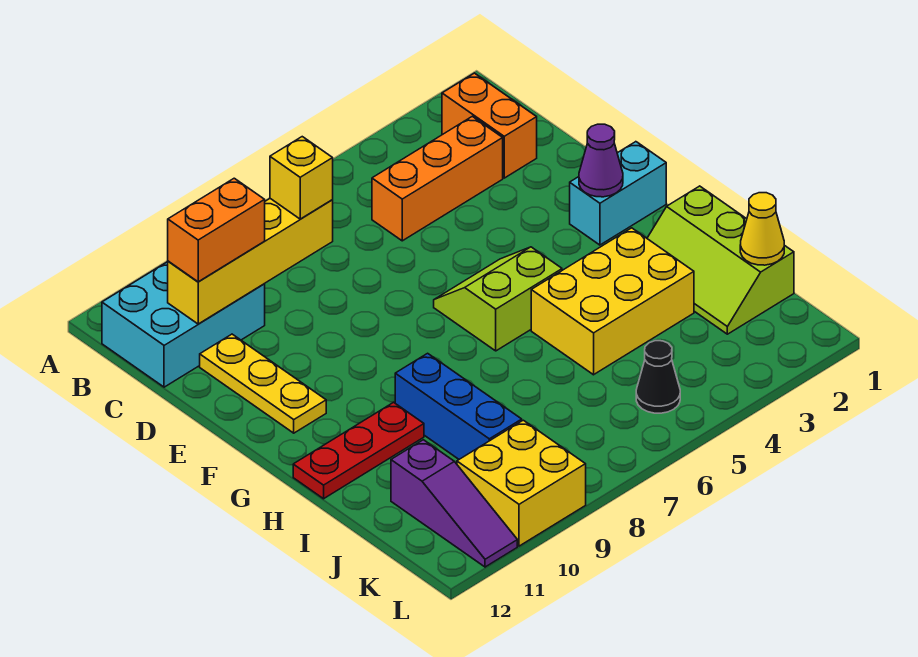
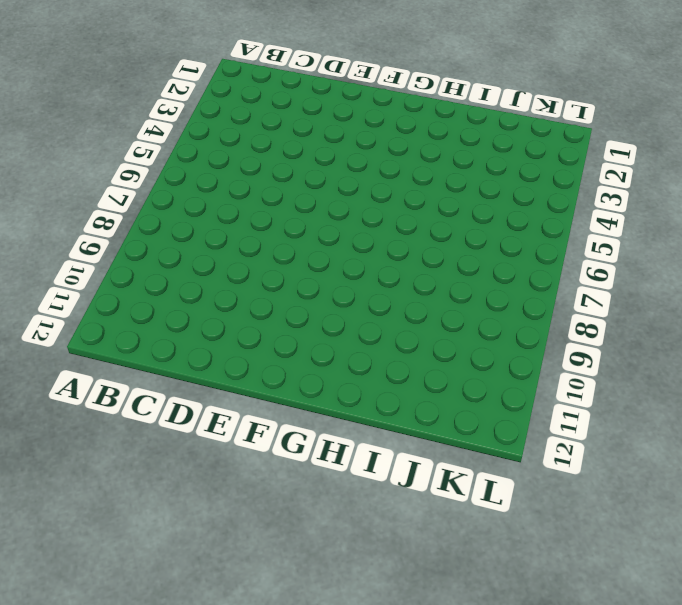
none -> orange 1x2 brick [442,73,537,178]
none -> cyan 2x3 brick [102,262,265,387]
none -> orange 1x3 brick [372,116,503,241]

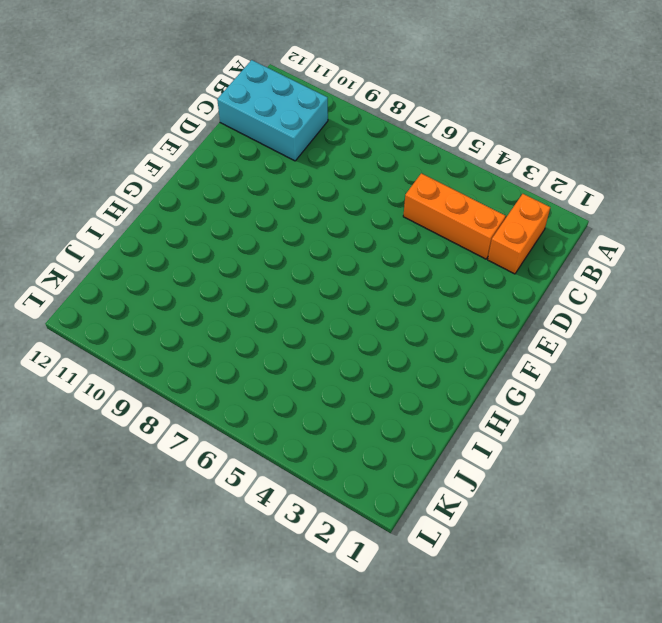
none -> yellow 1x3 plate [200,334,326,433]
none -> cyan 1x2 brick [570,142,666,245]
none -> lime 2x2 slope [434,247,562,351]

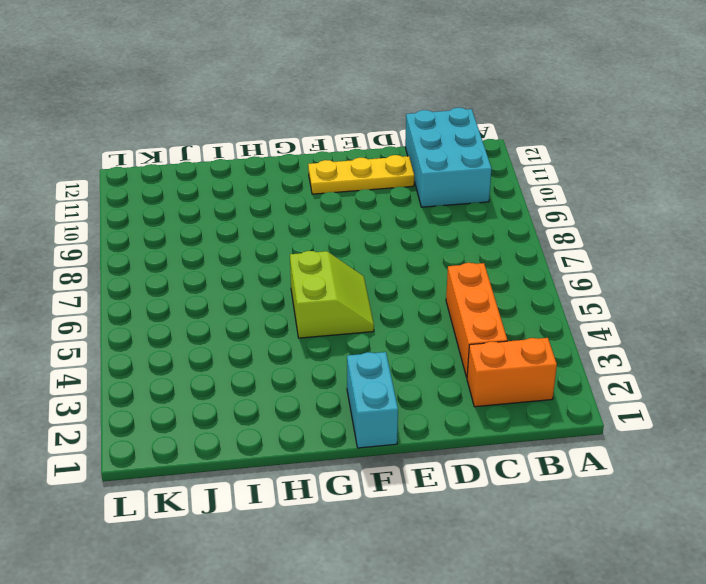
none -> lime 2x3 slope [647,186,794,334]
none -> yellow 2x3 brick [531,228,694,375]
none -> blue 1x3 brick [395,353,522,459]

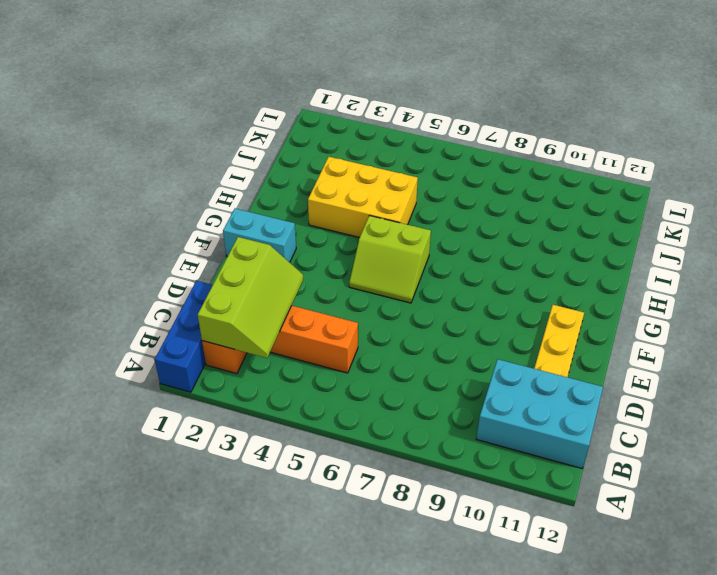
blue 1x3 brick [155,281,213,392] -> blue 1x3 brick moved to [395,353,522,459]
lime 2x3 slope [198,237,303,358] -> lime 2x3 slope moved to [647,186,794,334]
none -> red 1x3 plate [293,402,424,499]
none -> purple 1x3 slope [391,440,517,567]
none -> black 1x1 cone [636,341,680,413]

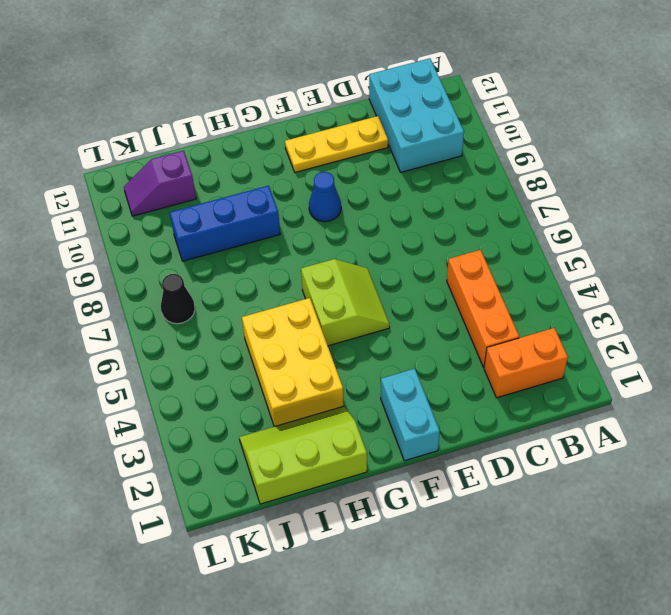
blue 1x1 cone [309,172,341,222] -> none
purple 1x2 slope [124,151,196,216] -> purple 1x3 slope [391,440,517,567]
black 1x1 cone [161,274,195,324] -> black 1x1 cone moved to [636,341,680,413]
none -> red 1x3 plate [293,402,424,499]
none -> yellow 2x2 brick [457,420,586,546]
none -> yellow 1x4 brick [168,199,333,324]

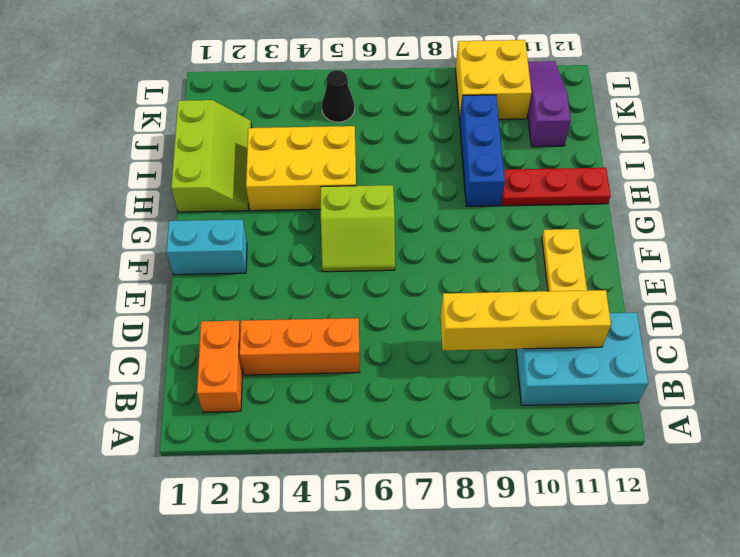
none -> purple 1x1 cone [579,124,623,197]
none -> yellow 1x1 cone [740,193,784,265]
none -> yellow 1x1 brick [270,137,333,219]

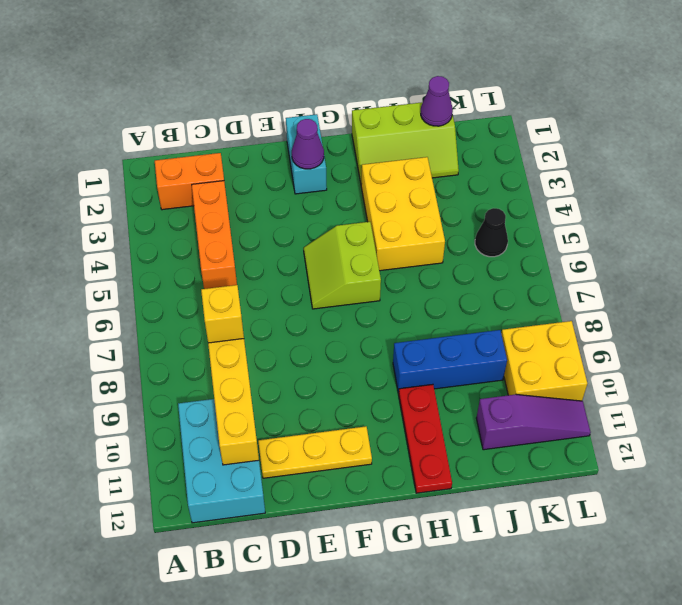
purple 1x1 cone [421,76,453,126] -> yellow 1x1 cone [740,193,784,265]
none -> orange 1x2 brick [168,178,265,282]

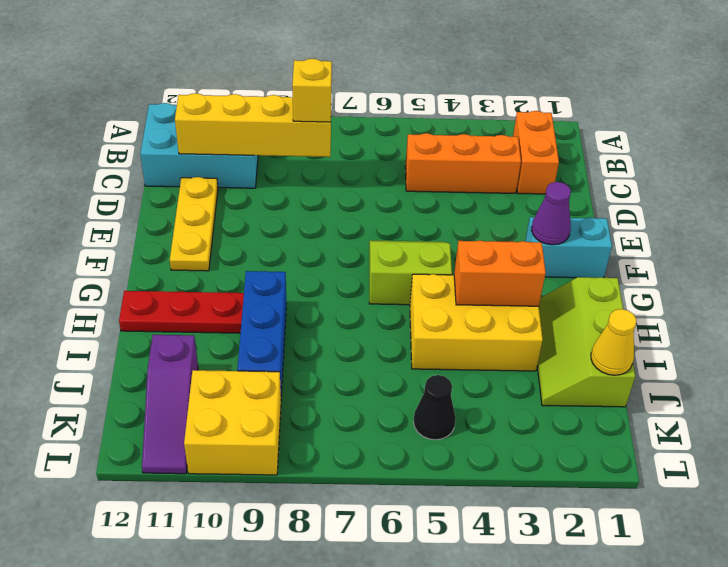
orange 1x2 brick [454,240,546,306] -> orange 1x2 brick moved to [168,178,265,282]

